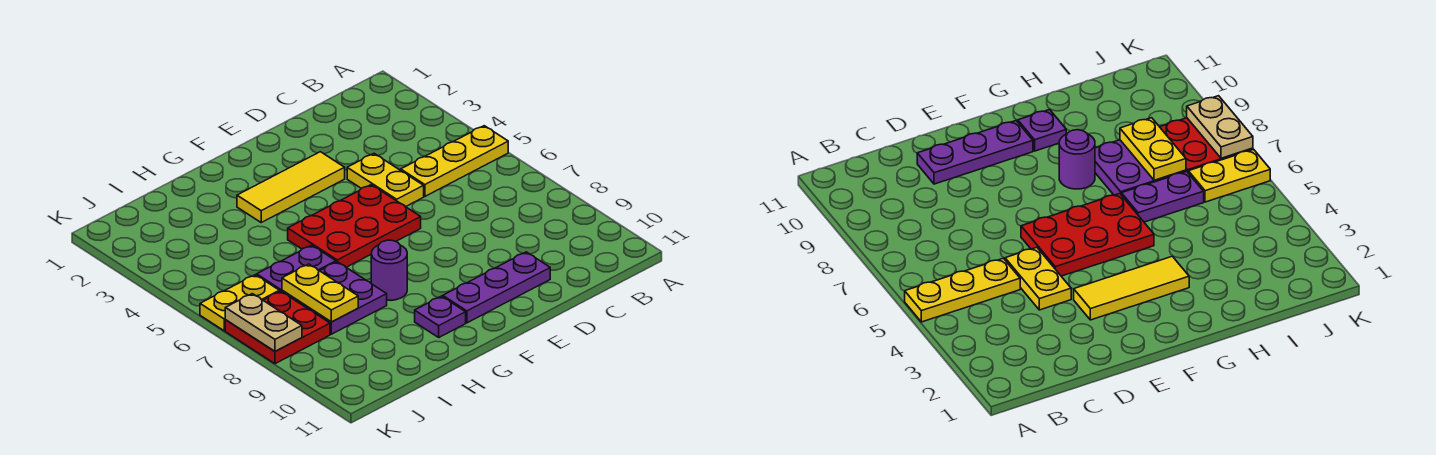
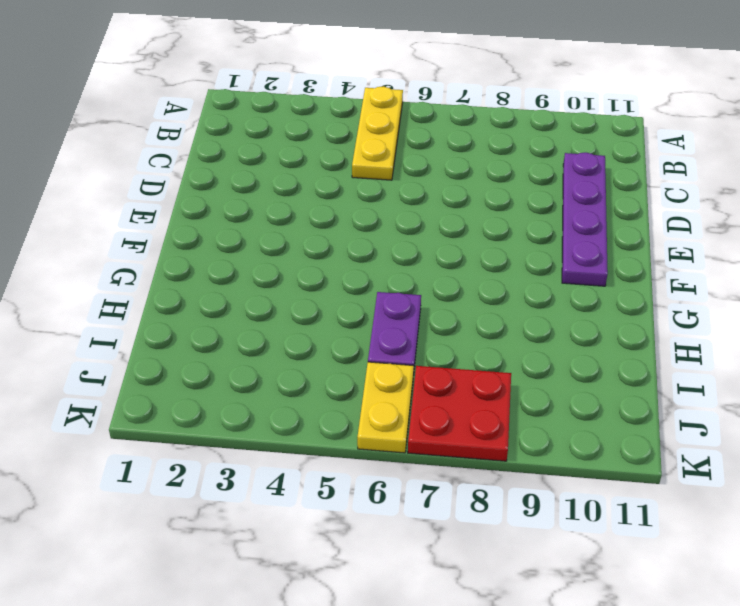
purple 1x4 plate [562,152,608,286] -> purple 1x3 plate [443,252,550,323]
none -> yellow 1x2 plate [347,154,424,207]
none -> yellow 1x3 tile [237,152,345,222]
none -> red 2x3 plate [288,185,421,267]

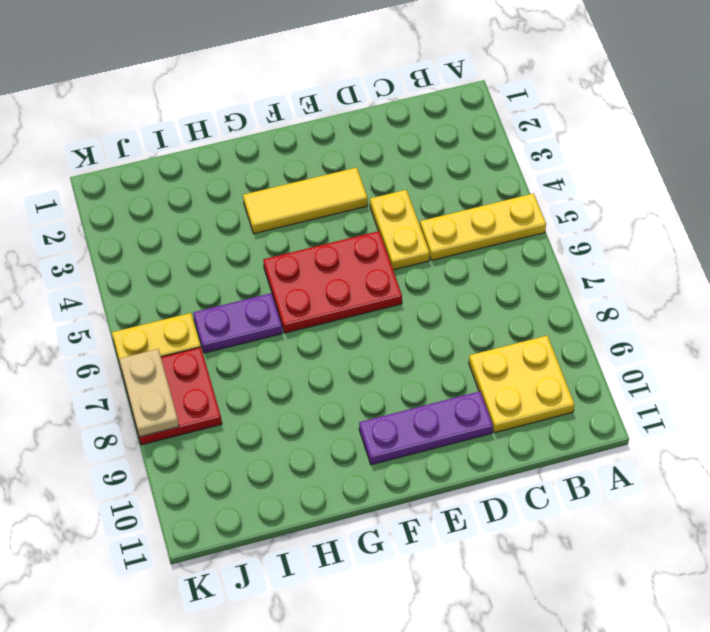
yellow 2x2 plate [469,336,575,433] -> none
none -> purple 1x1 round brick [371,240,407,300]
none -> purple 1x1 plate [415,296,466,337]
none -> purple 2x2 plate [282,262,387,334]

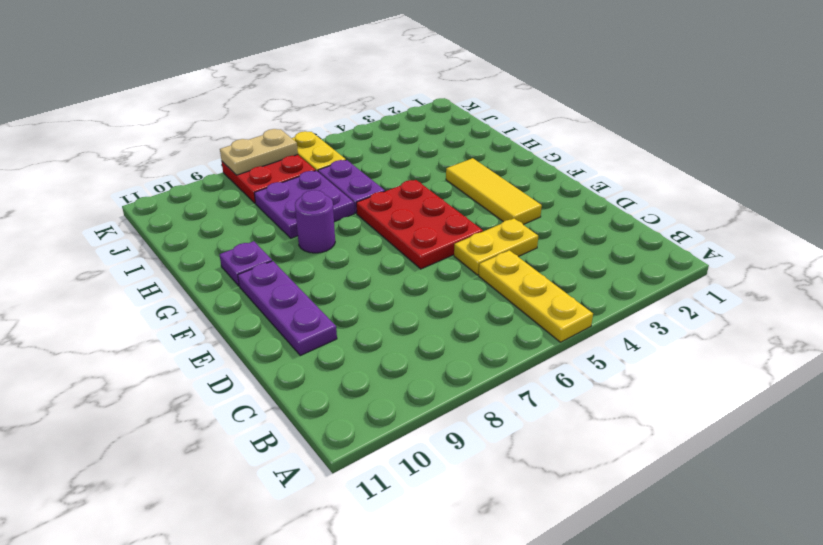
none -> yellow 1x2 plate [282,264,358,322]

